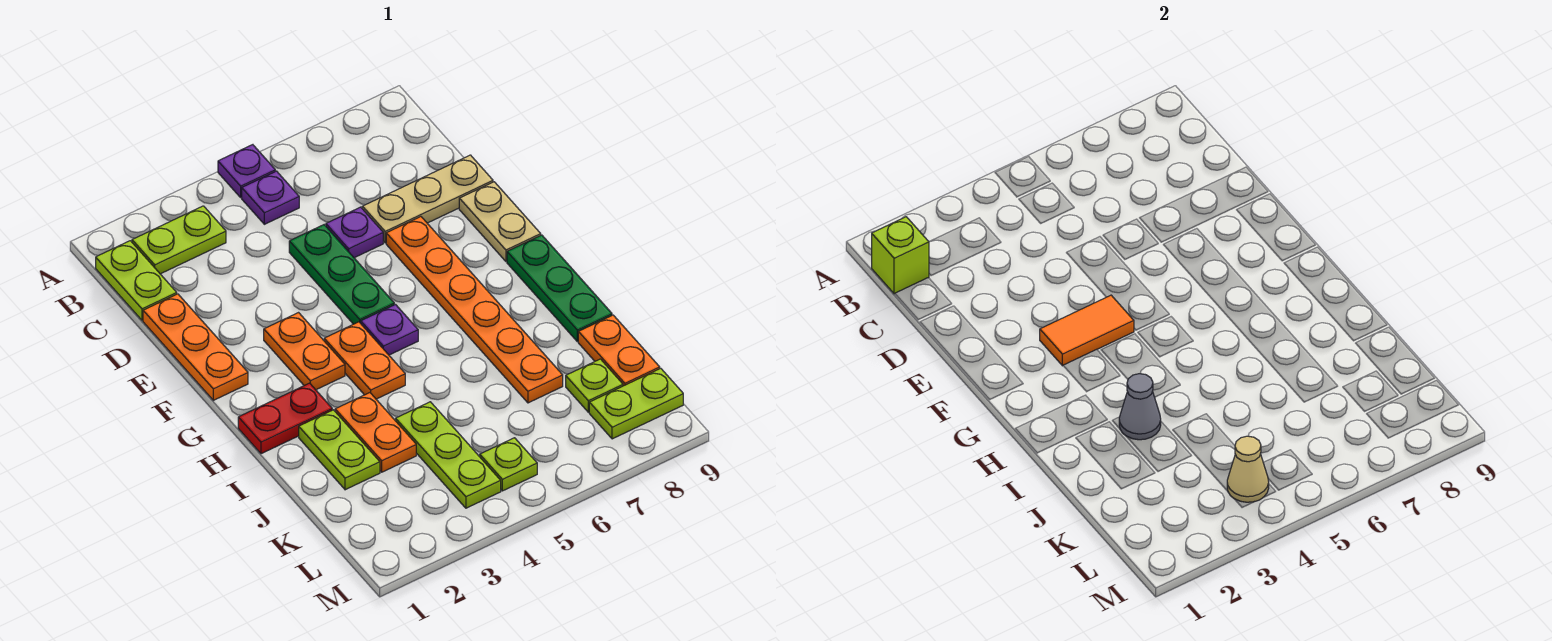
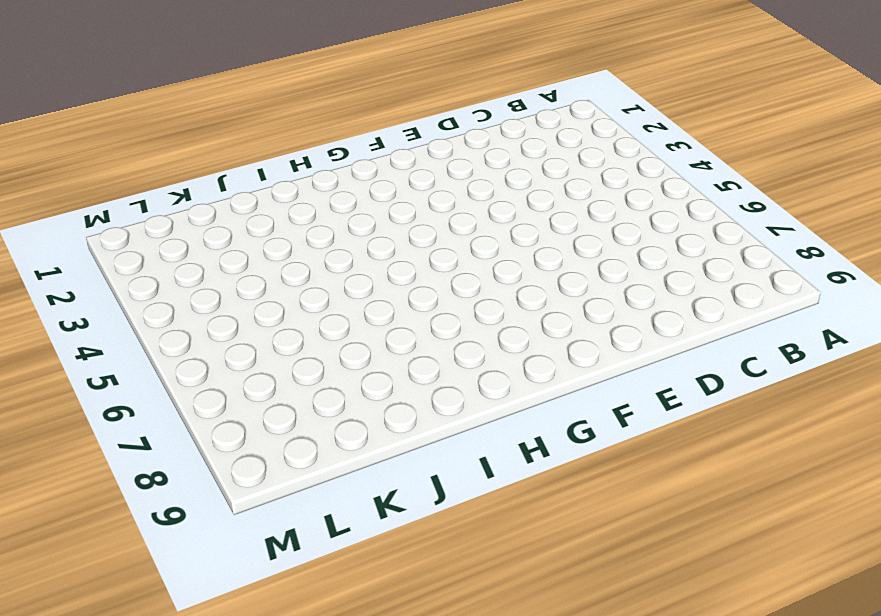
none -> purple 1x1 plate [218,145,275,197]
none -> lime 1x2 plate [96,241,177,320]
none -> lime 1x2 plate [132,206,226,274]

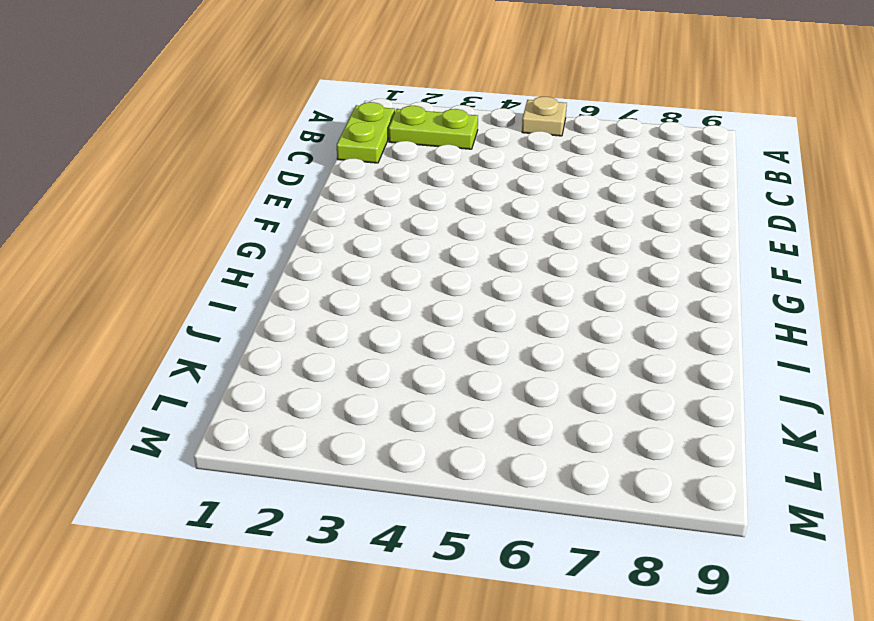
tan 1x1 plate [522,97,567,136] -> purple 1x1 plate [218,145,275,197]
none -> purple 1x1 plate [242,171,299,224]
none -> orange 1x3 plate [143,294,248,400]
none -> green 1x3 plate [289,225,394,324]

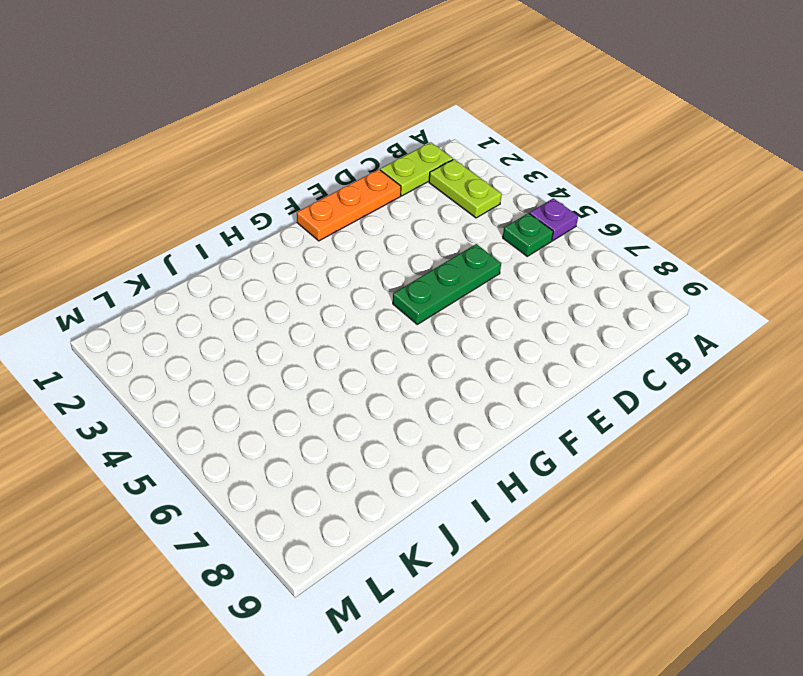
green 1x1 plate [503,213,553,256] -> purple 1x1 plate [242,171,299,224]
none -> purple 1x1 plate [326,207,383,258]
none -> tan 1x3 plate [362,155,493,243]
none -> orange 1x6 plate [386,217,563,403]

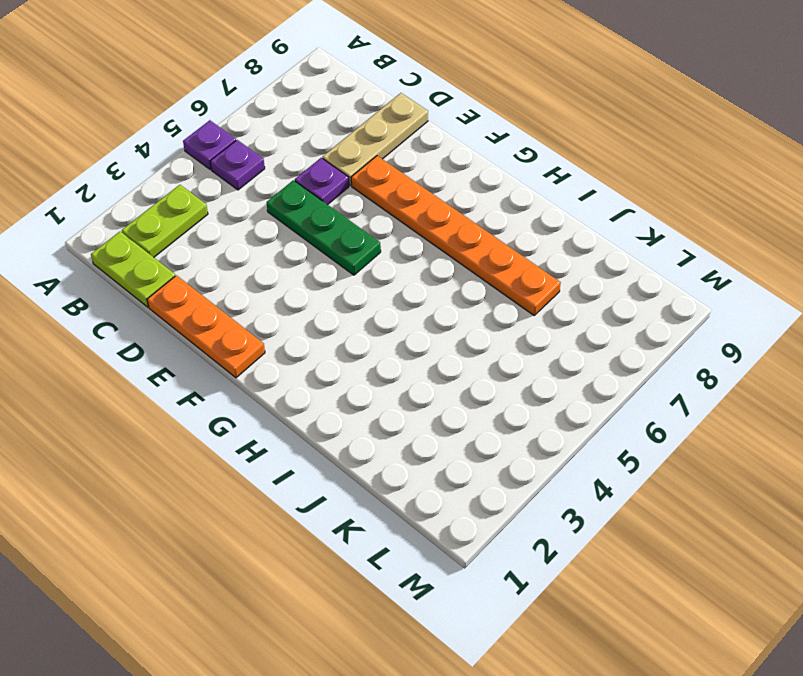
none -> tan 1x2 plate [459,182,541,261]
none -> orange 1x2 plate [264,313,345,390]
none -> orange 1x2 plate [324,322,405,399]

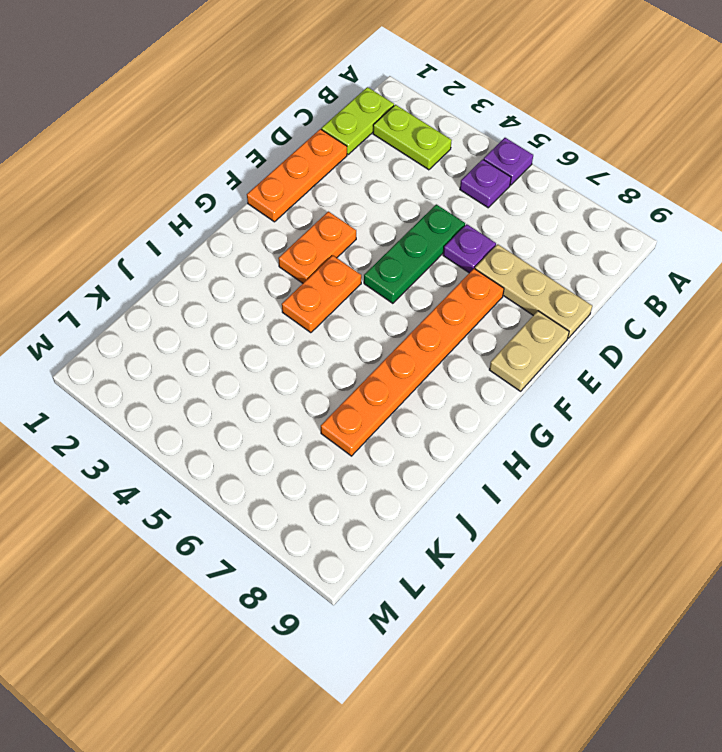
none -> purple 1x1 plate [361,305,418,355]
none -> green 1x3 plate [507,235,612,341]
none -> red 1x2 plate [238,383,332,454]

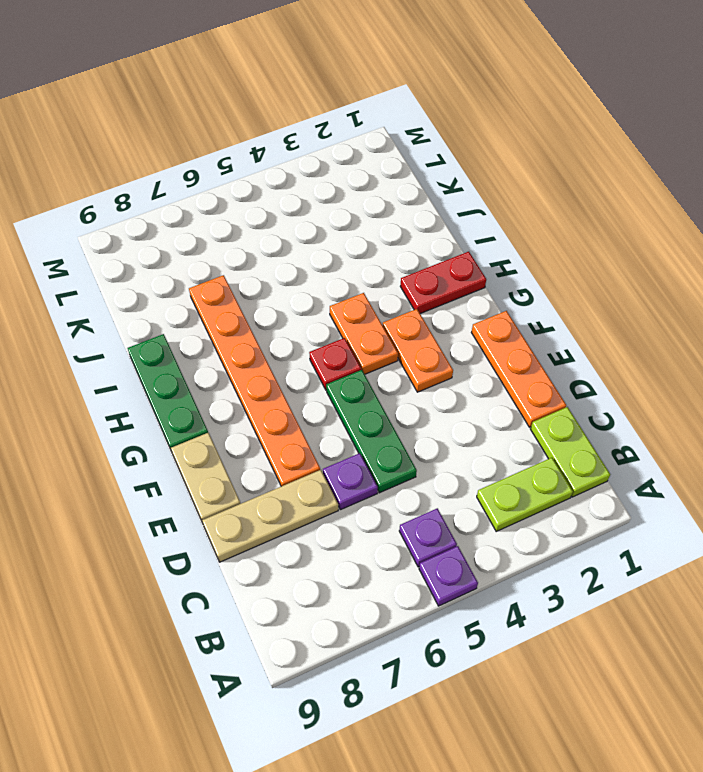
red 1x1 plate [309,338,361,390] -> purple 1x1 plate [361,305,418,355]
none -> lime 1x2 plate [299,410,380,490]
none -> orange 1x2 plate [335,393,416,472]
none -> lime 1x3 plate [396,402,501,508]

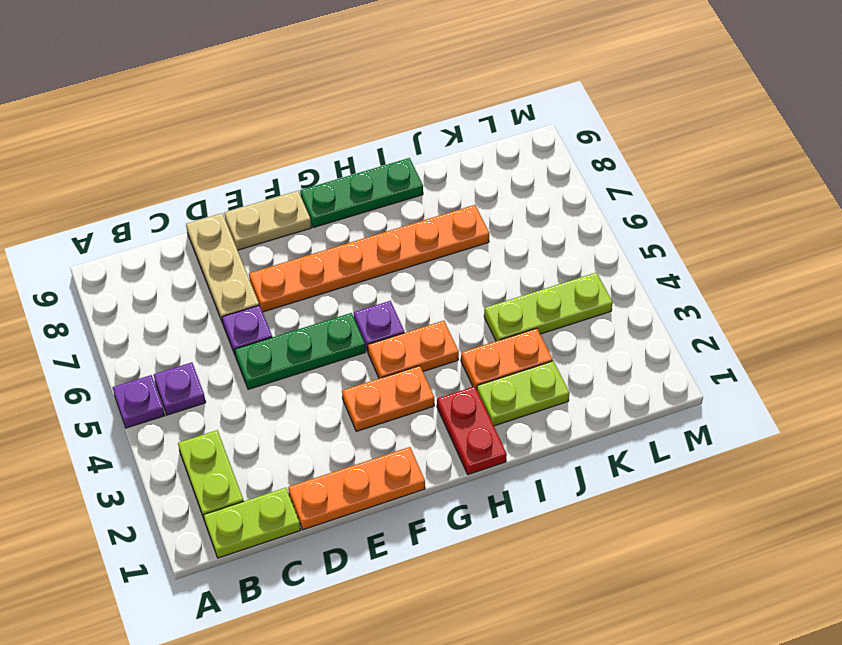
none -> orange 1x2 plate [578,315,660,386]
none -> lime 1x1 plate [566,359,623,412]
none -> lime 1x1 plate [480,438,537,491]

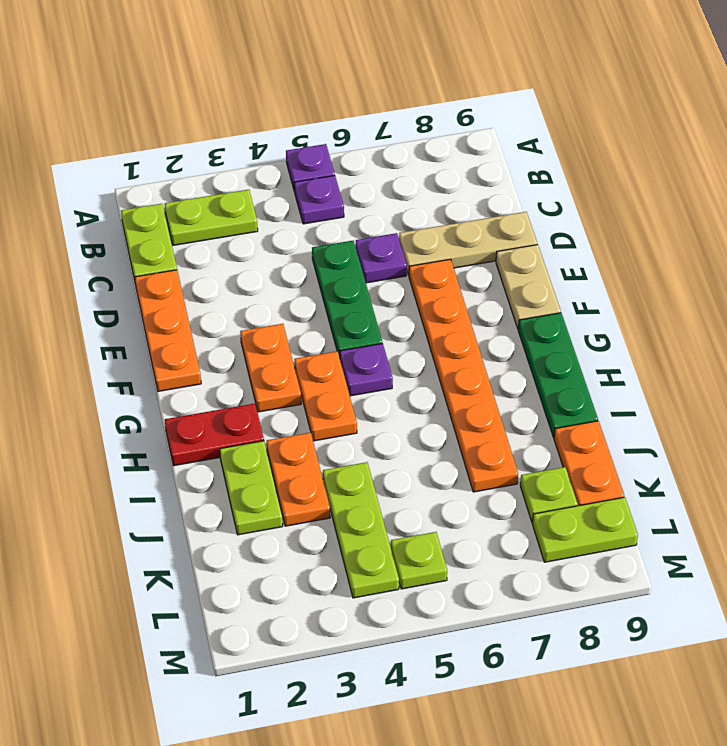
none -> lime 1x1 brick [872,217,929,294]
none -> orange 1x2 tile [1040,295,1134,366]
none -> grey 1x1 cone [1119,374,1161,440]

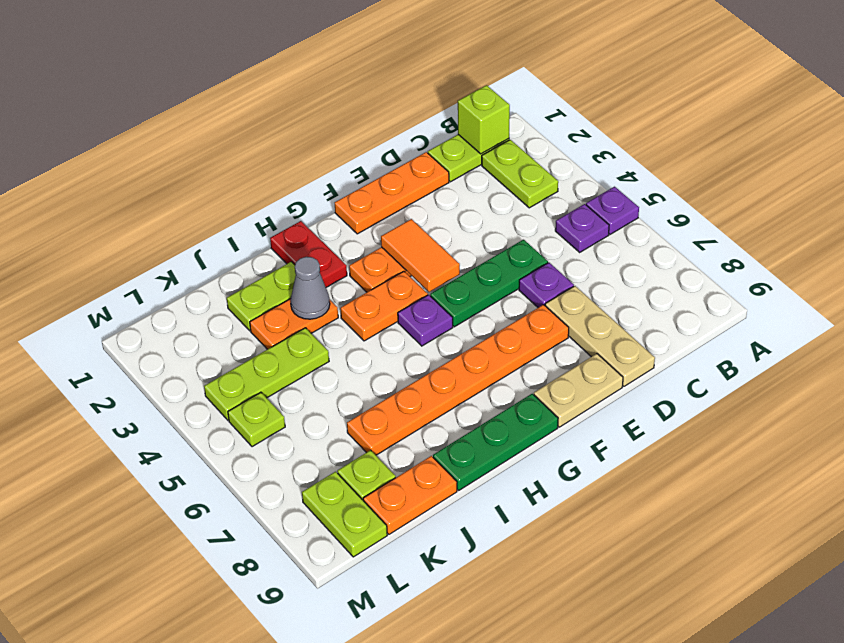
none -> tan 1x1 cone [1227,436,1269,502]

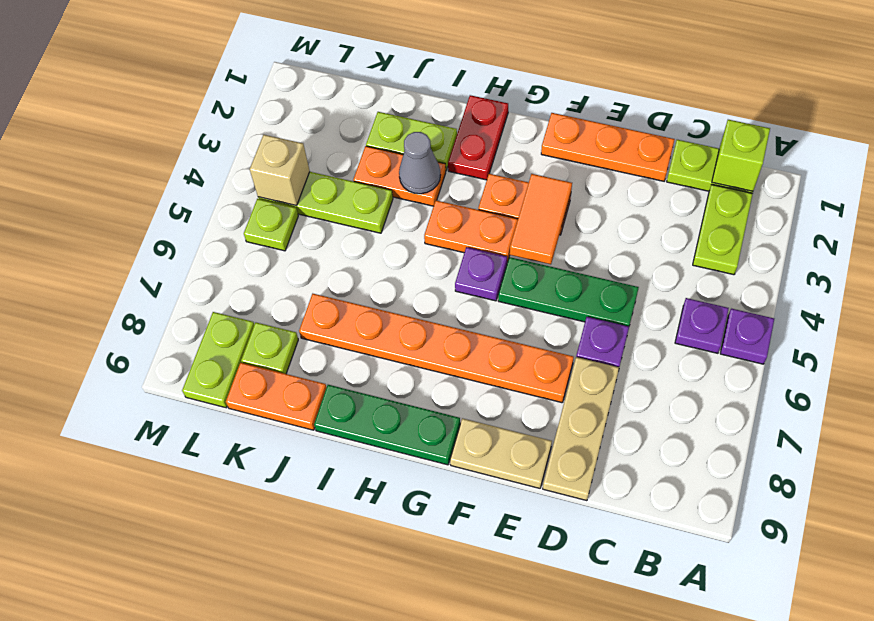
tan 1x1 brick [250,135,310,206] -> tan 1x1 cone [1227,436,1269,502]

